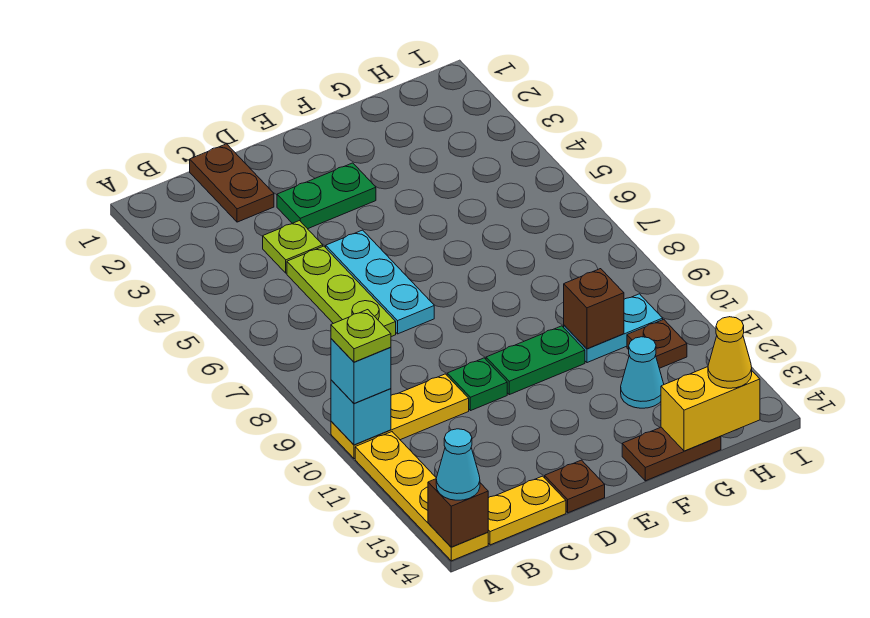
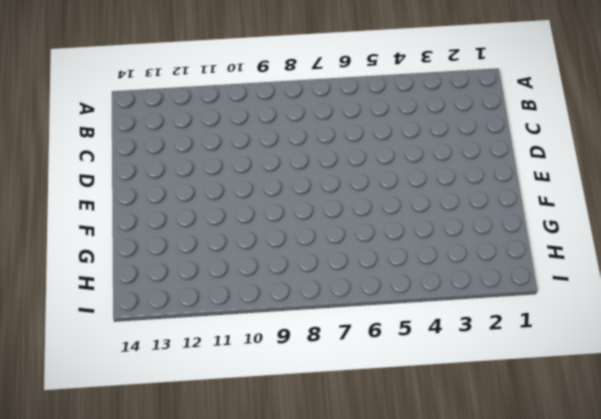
none -> yellow 1x3 plate [331,374,469,459]
none -> yellow 1x4 plate [355,432,488,561]
none -> yellow 1x2 plate [488,476,566,545]

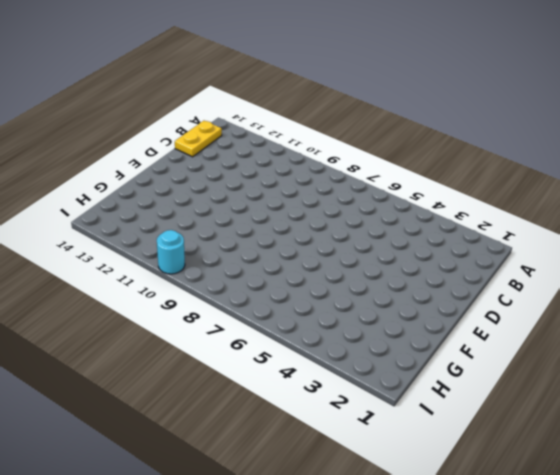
cyan 1x1 round brick [157,230,185,274] -> none
none -> yellow 1x3 plate [331,374,469,459]
none -> yellow 1x4 plate [355,432,488,561]
none -> brown 1x2 plate [190,144,274,222]

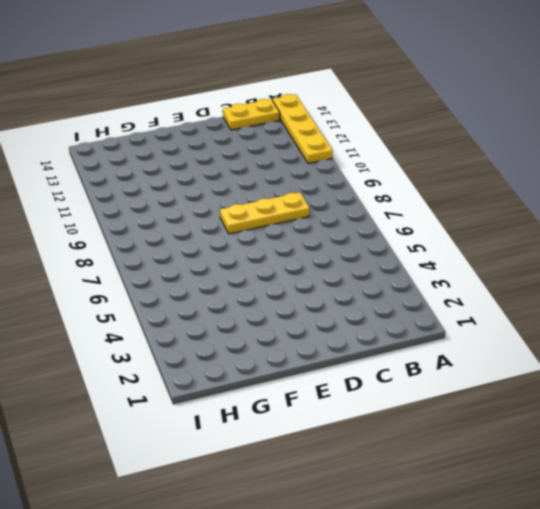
yellow 1x3 plate [220,192,309,234] -> yellow 1x3 plate moved to [331,374,469,459]
none -> brown 1x2 plate [190,144,274,222]
none -> lime 1x1 plate [263,221,323,273]
none -> lime 1x3 plate [287,246,396,337]

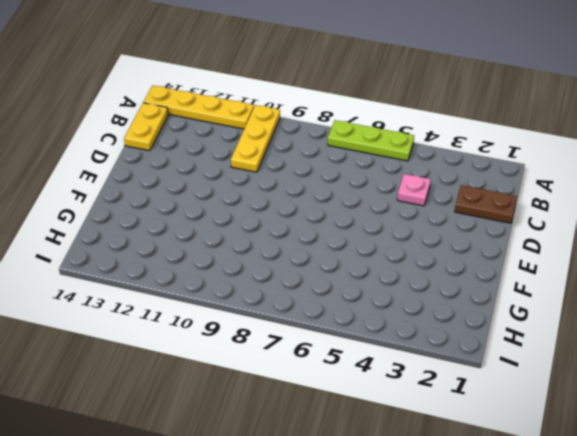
lime 1x3 plate [328,120,414,161] -> lime 1x3 plate moved to [287,246,396,337]
pink 1x1 plate [397,174,431,206] -> lime 1x1 plate [263,221,323,273]
none -> green 1x2 plate [277,163,376,229]
none -> cyan 1x3 plate [326,230,434,334]
none -> green 1x1 plate [447,358,507,411]

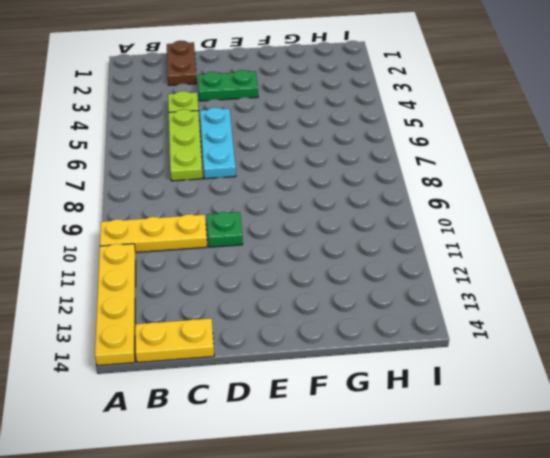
none -> brown 1x1 plate [545,460,605,513]
none -> green 1x2 plate [486,326,585,395]
none -> brown 1x2 plate [622,427,721,481]

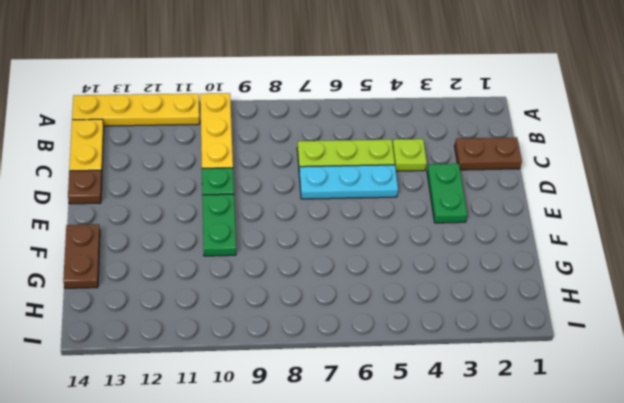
none -> cyan 1x2 plate [564,294,663,363]
none -> cyan 1x1 cone [621,337,664,408]
none -> brown 1x1 plate [627,319,687,368]

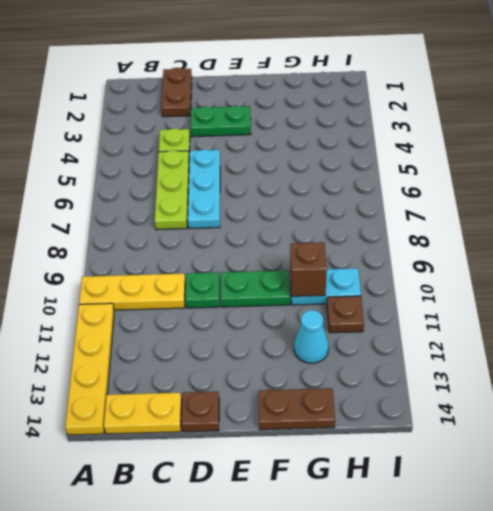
none -> cyan 1x1 brick [331,380,391,445]
none -> brown 1x1 brick [428,479,488,547]
none -> yellow 1x2 brick [661,367,760,451]

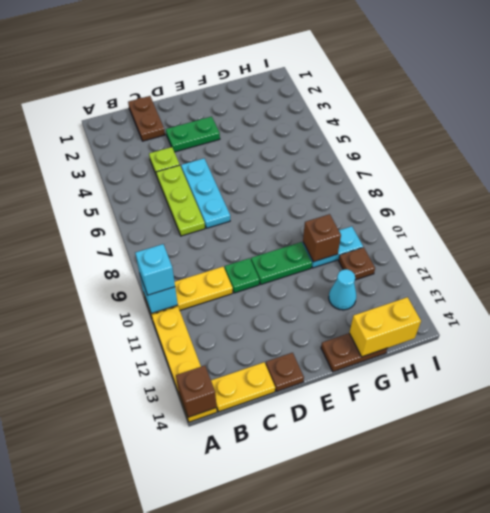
none -> cyan 1x1 cone [436,429,480,500]
none -> yellow 1x1 cone [708,317,752,388]
none -> lime 1x1 plate [331,310,391,362]

